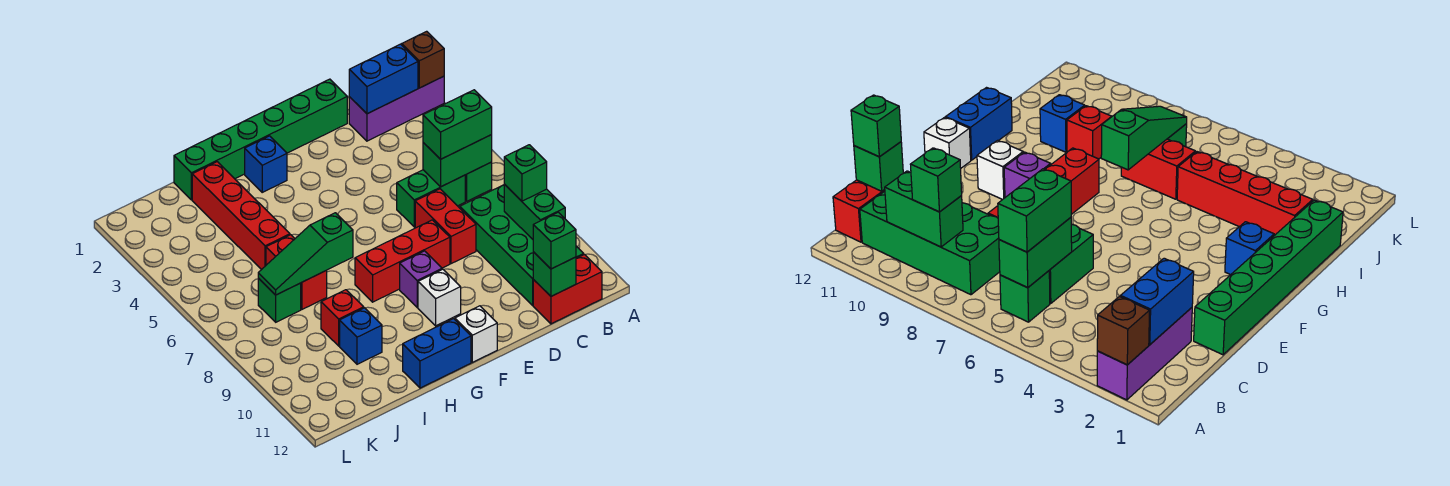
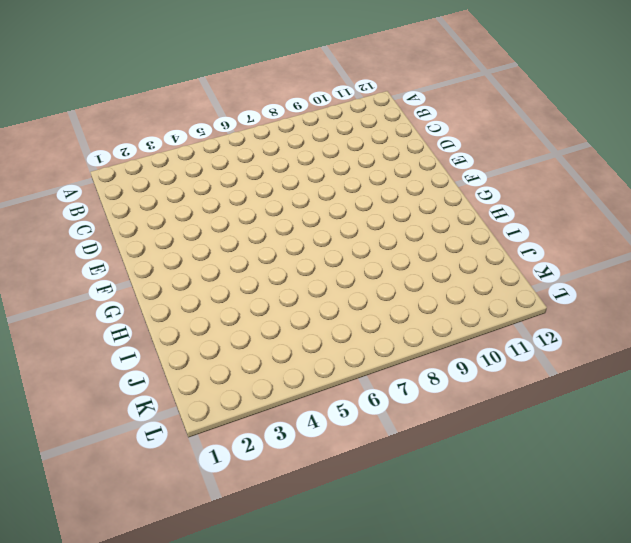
none -> purple 1x3 brick [349,76,444,141]
none -> green 1x1 brick [465,162,492,201]
none -> green 2x4 brick [460,185,584,305]

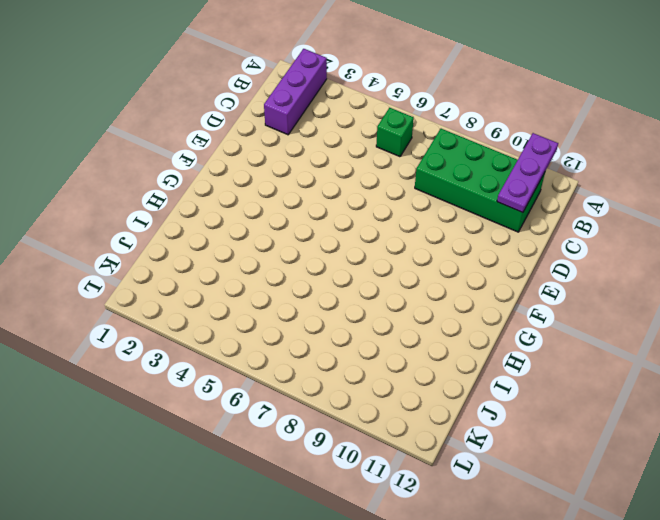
purple 1x3 plate [497,133,558,213] -> none
none -> red 1x2 brick [533,255,602,324]
none -> green 1x2 brick [397,170,465,227]
none -> green 1x6 brick [174,79,347,200]

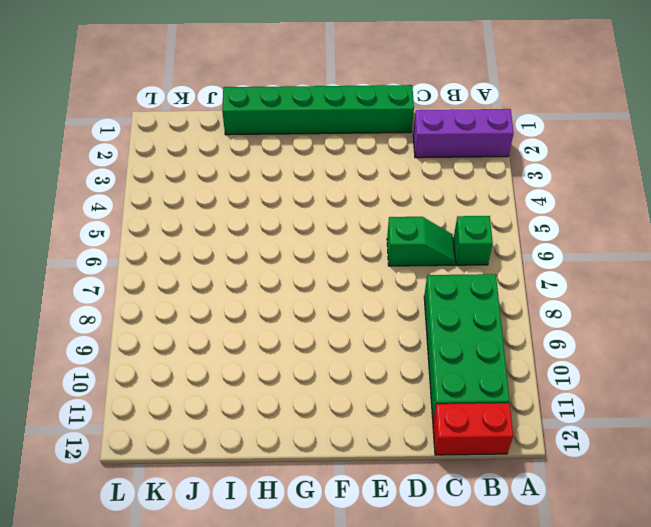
green 1x2 slope [387,217,455,266] -> green 1x2 brick [397,170,465,227]
none -> red 1x2 brick [415,189,476,264]
none -> red 1x3 brick [355,220,450,302]
none -> purple 1x1 brick [400,251,442,307]

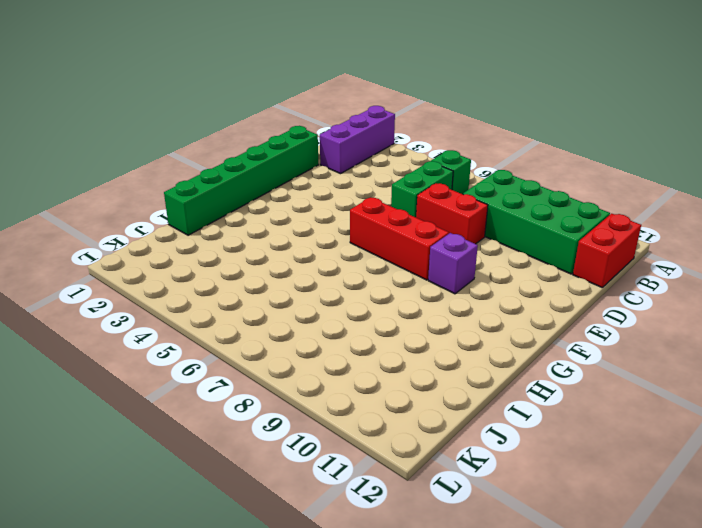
red 1x3 brick [350,197,449,280] -> red 1x3 brick turned to [355,220,450,302]
none -> white 1x1 brick [418,269,461,326]
none -> white 1x1 brick [455,306,497,362]
none -> blue 1x1 brick [245,136,287,192]

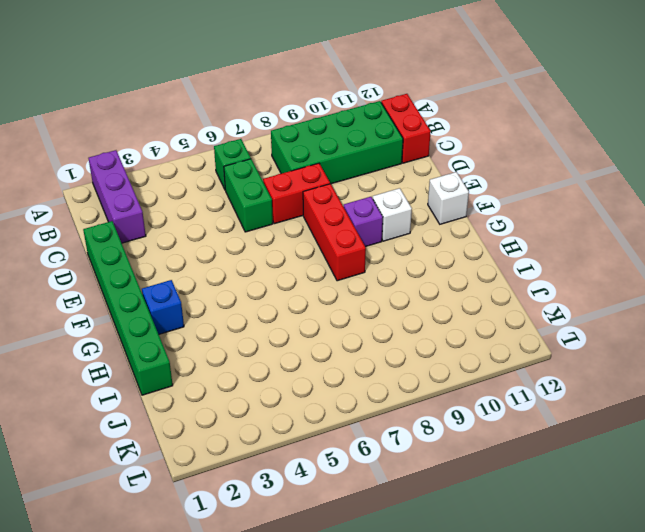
none -> blue 1x2 brick [403,319,471,388]
none -> red 1x4 brick [192,162,290,270]
none -> red 1x2 brick [266,235,327,309]

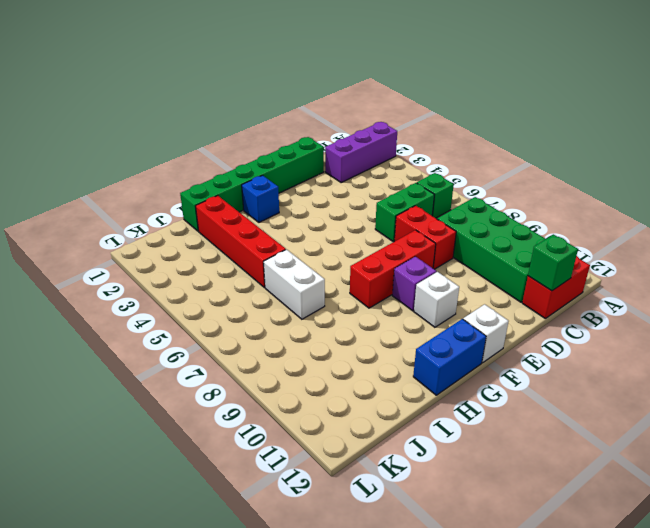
white 1x2 brick [264,250,325,319] -> red 1x2 brick [266,235,327,309]
none -> red 1x1 brick [321,290,364,346]
none -> blue 1x1 brick [340,308,382,364]
none -> green 1x1 brick [258,278,301,322]

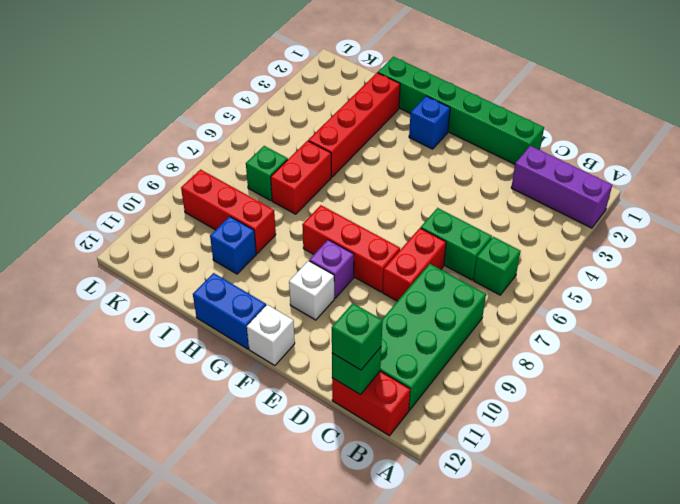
red 1x3 brick [181,170,276,253] -> red 1x1 brick [321,290,364,346]
none -> brown 1x1 brick [402,31,444,88]
none -> blue 1x2 brick [349,44,418,114]
none -> green 1x2 brick [423,135,492,187]

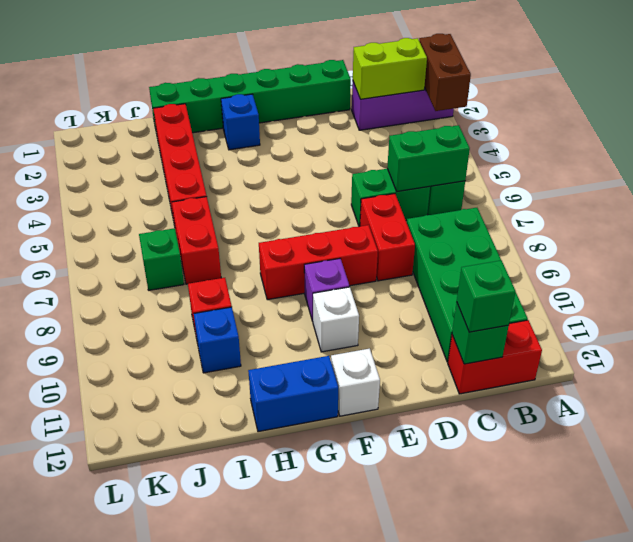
brown 1x2 brick [419,34,471,111] -> brown 1x1 brick [402,31,444,88]
lime 1x2 brick [353,38,427,99] -> blue 1x2 brick [349,44,418,114]
none -> green 1x2 brick [504,184,565,239]
none -> green 1x3 slope [258,213,353,295]
none -> green 1x2 brick [423,90,492,159]

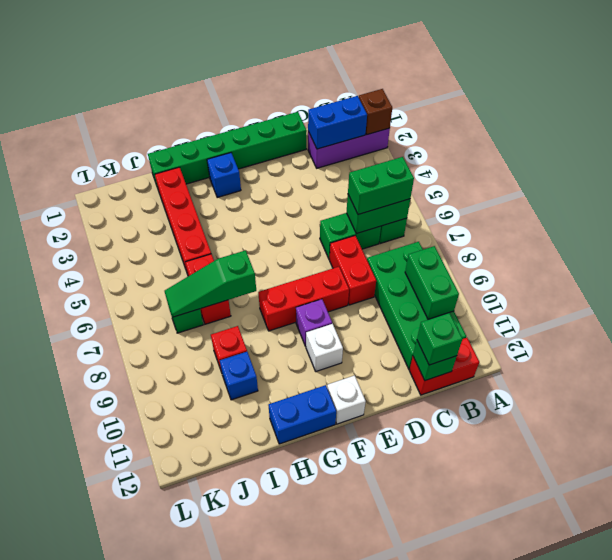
none -> green 1x1 brick [504,145,547,201]

